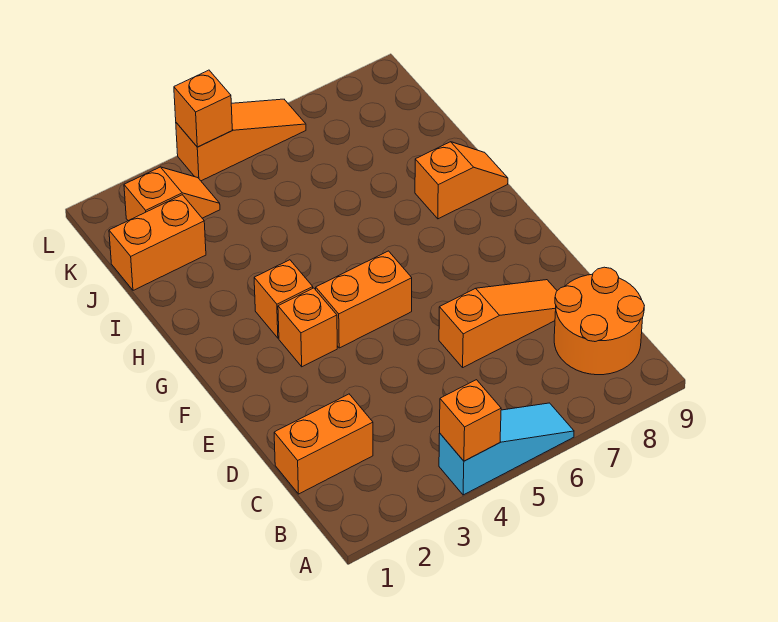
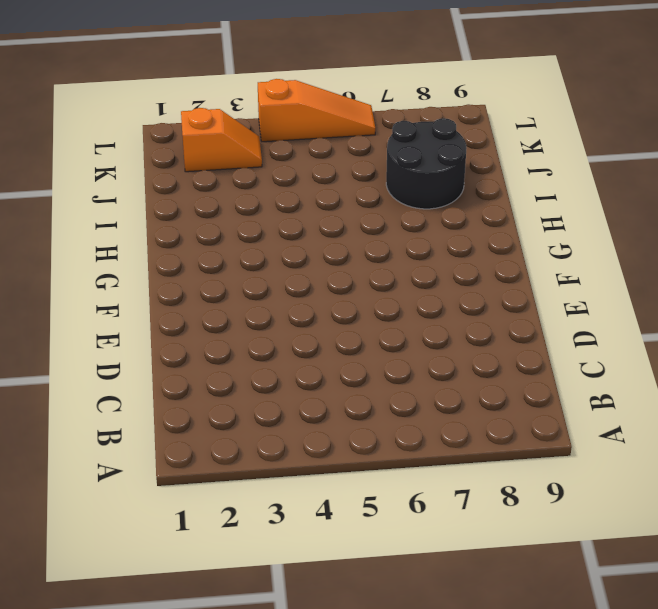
black 2x2 round brick [386,118,466,209] -> none
none -> cyan 1x3 slope [439,403,574,495]
none -> orange 2x2 round brick [554,267,644,375]
none -> orange 1x2 brick [274,394,373,494]

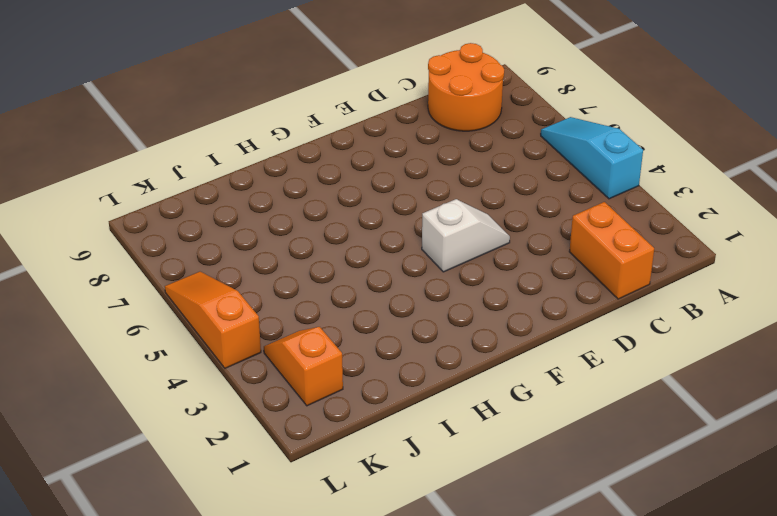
white 1x2 slope [422,199,510,272] -> orange 1x2 brick [316,251,412,348]
none -> orange 1x3 slope [439,280,557,367]
none -> orange 1x1 brick [278,288,337,367]
none -> orange 1x1 brick [254,260,313,338]

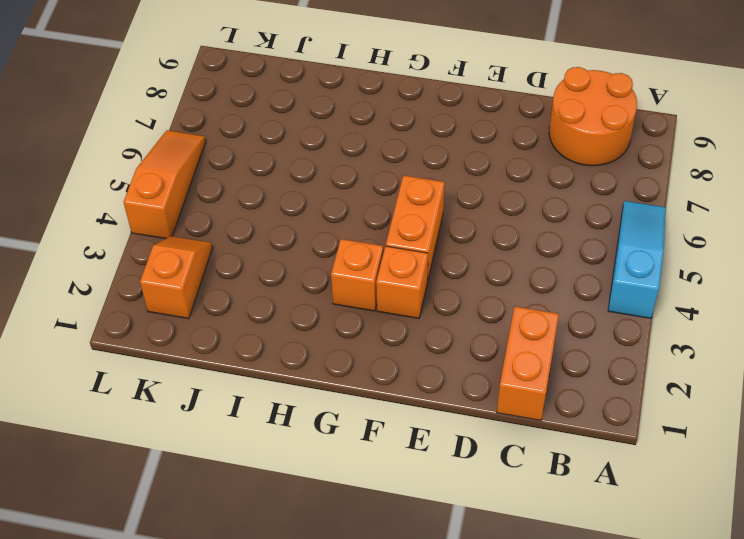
none -> orange 1x3 slope [439,280,557,367]
none -> orange 1x2 slope [415,142,508,219]
none -> orange 1x2 brick [109,195,206,290]

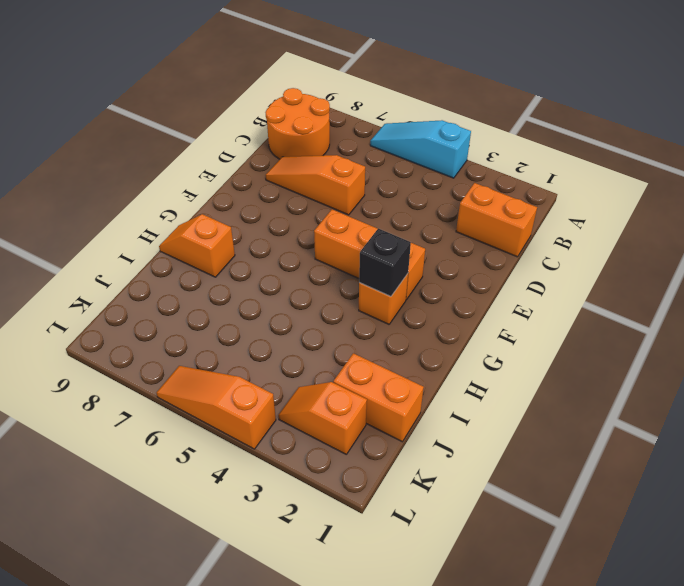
black 1x1 brick [359,229,411,296] -> none
none -> orange 1x1 brick [440,380,501,461]
none -> orange 1x1 brick [174,70,232,147]

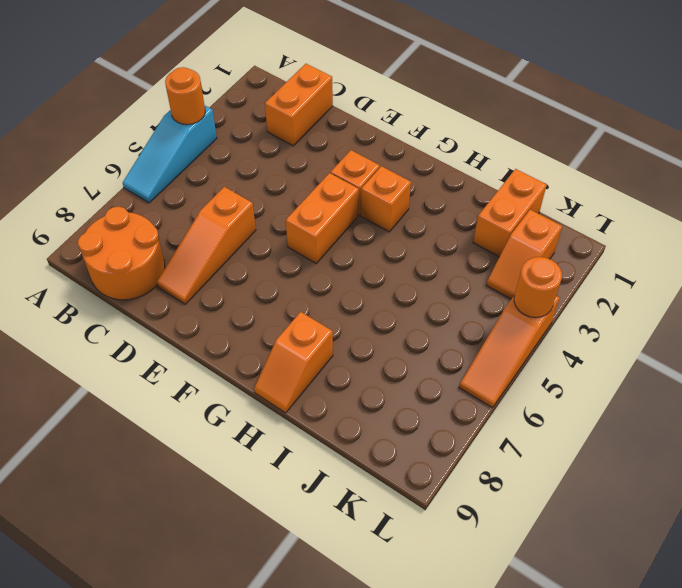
orange 1x1 round brick [165,67,205,125] -> orange 1x1 brick [440,380,501,461]
orange 1x1 round brick [514,257,562,318] -> orange 1x1 brick [174,70,232,147]

